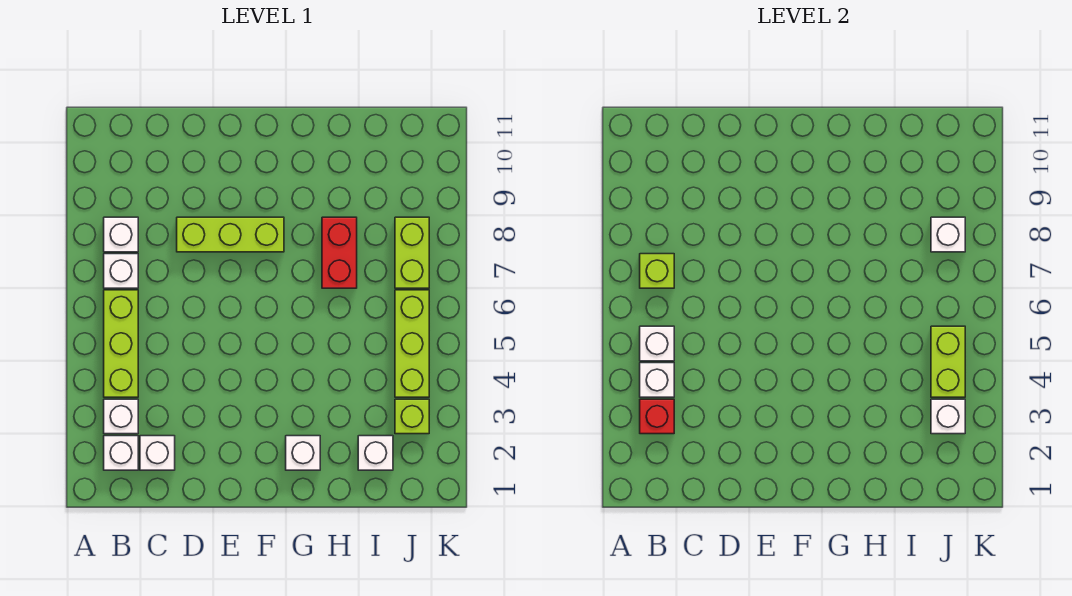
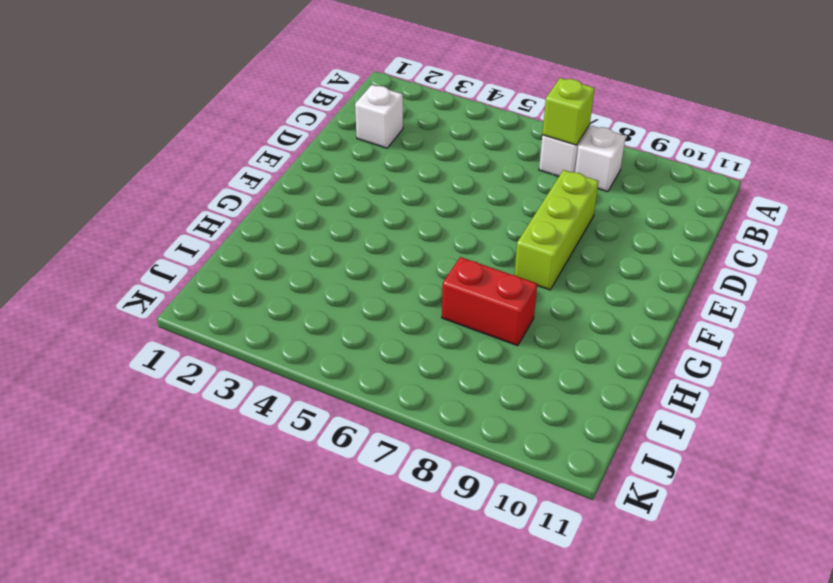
none -> white 1x1 brick [104,436,138,470]
none -> white 1x1 brick [104,399,138,434]
none -> lime 1x3 brick [104,290,138,397]

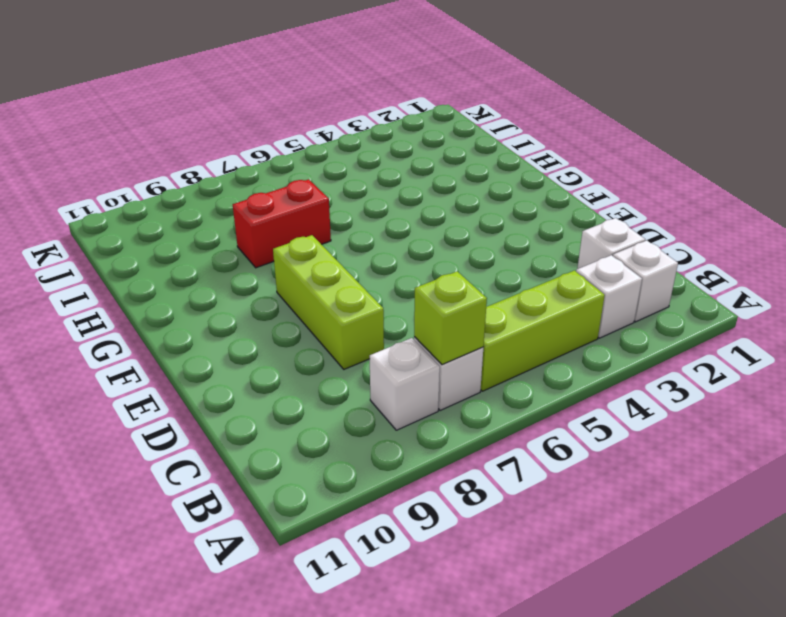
none -> white 1x1 brick [286,436,320,470]
none -> white 1x1 brick [358,436,393,470]
none -> lime 1x1 brick [395,399,429,434]

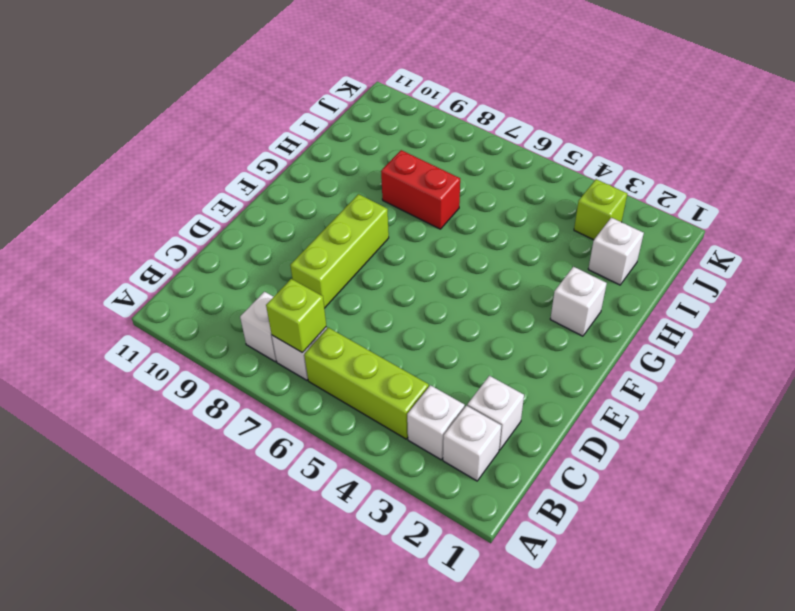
none -> lime 1x3 brick [395,290,429,397]
none -> lime 1x2 brick [395,217,429,288]
none -> red 1x1 brick [640,399,674,434]

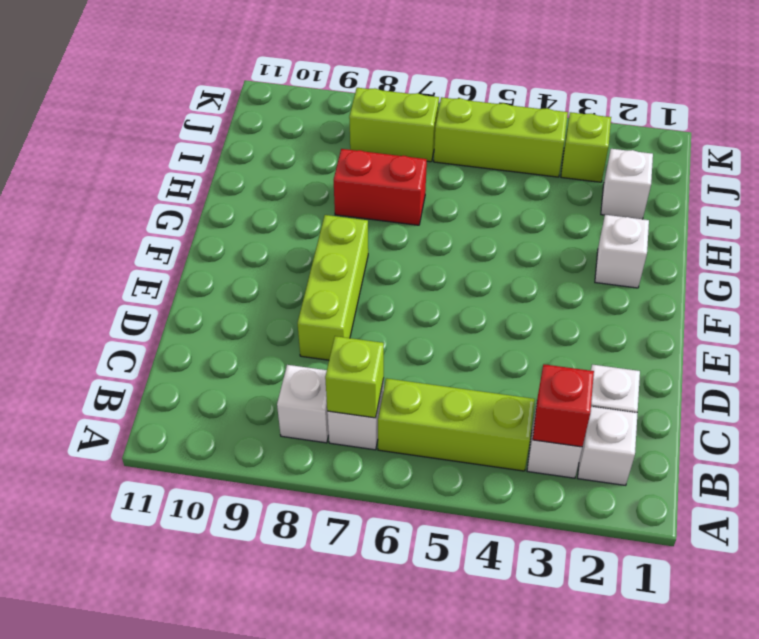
none -> white 1x1 brick [640,363,674,397]
none -> white 1x1 brick [640,326,674,361]
none -> white 1x1 brick [931,399,965,434]

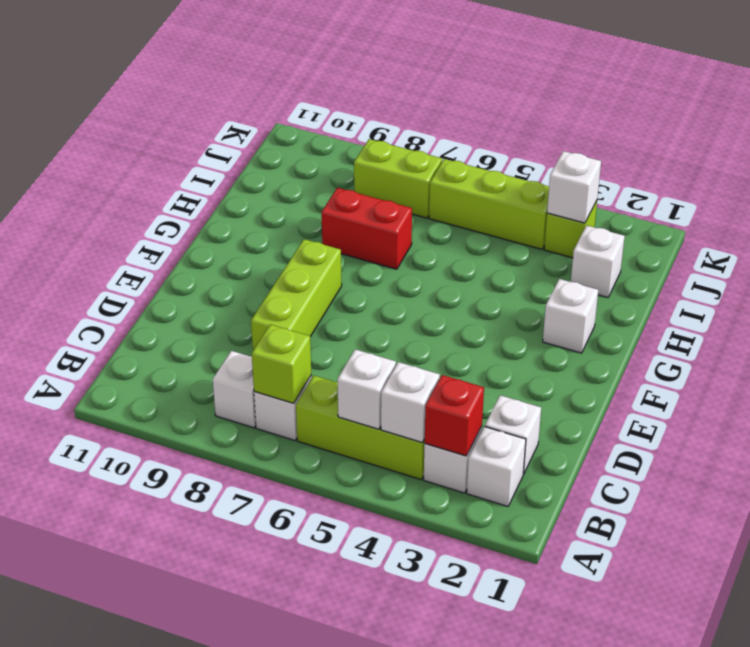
none -> lime 1x2 brick [931,326,965,397]
none -> white 1x1 brick [931,217,965,252]

